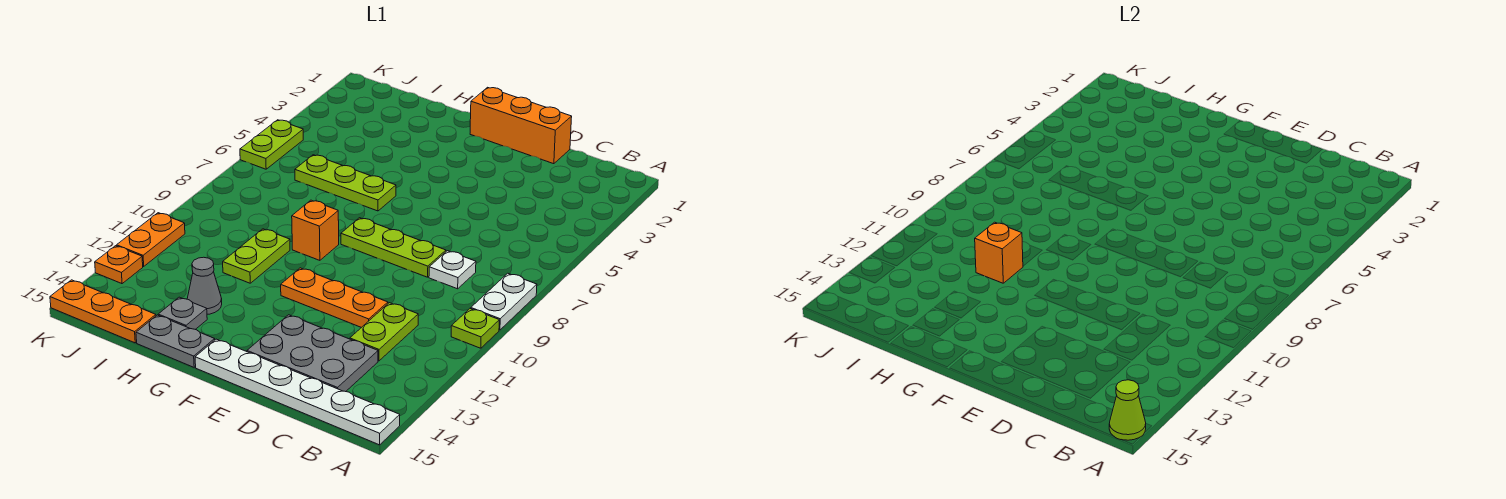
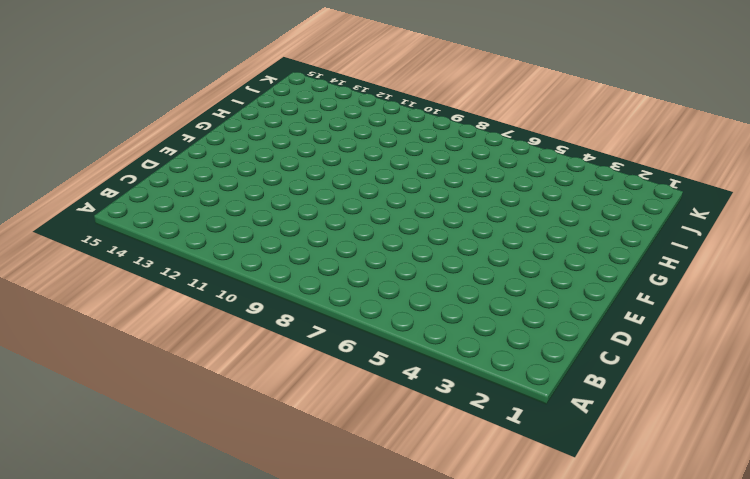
none -> white 1x2 plate [471,273,537,330]
none -> lime 1x1 plate [451,309,499,348]
none -> white 1x6 plate [195,339,400,445]

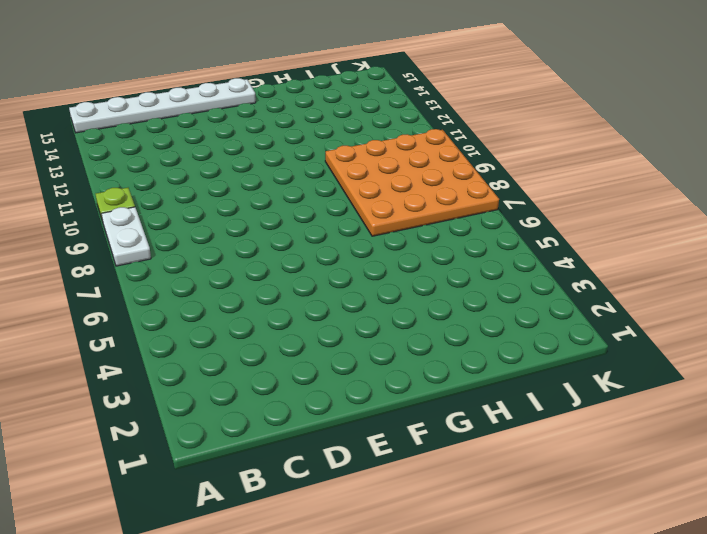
orange 4x4 plate [325,129,499,236] -> lime 1x2 plate [223,229,290,283]
none -> white 1x1 plate [429,251,476,289]
none -> lime 1x2 plate [350,303,418,361]
none -> grey 2x3 plate [247,315,378,392]

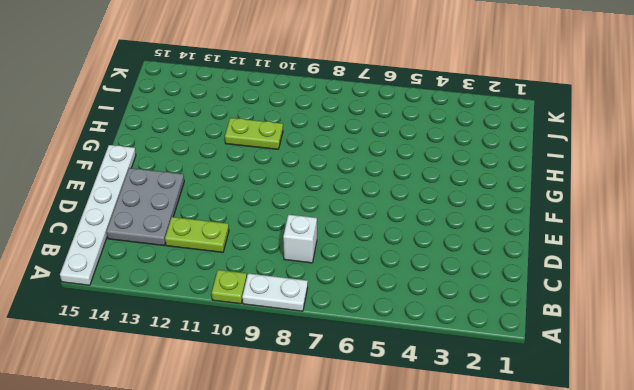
white 1x1 brick [283,215,317,263] -> white 1x1 plate [429,251,476,289]
none -> orange 1x3 brick [470,87,572,164]
none -> lime 1x3 plate [341,218,446,277]
none -> orange 1x3 plate [281,268,388,328]

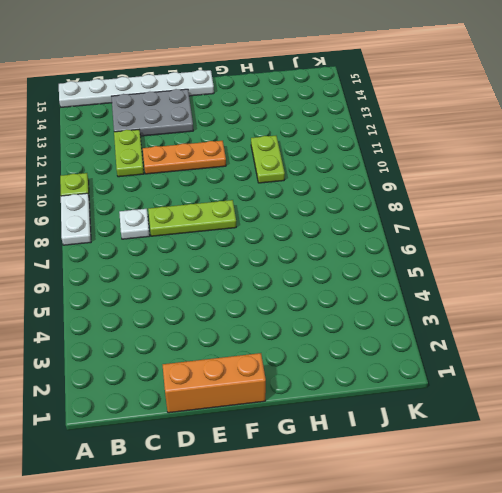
none -> lime 1x3 plate [295,155,396,211]
none -> orange 1x1 brick [292,200,339,260]
none -> grey 1x2 plate [136,315,215,367]

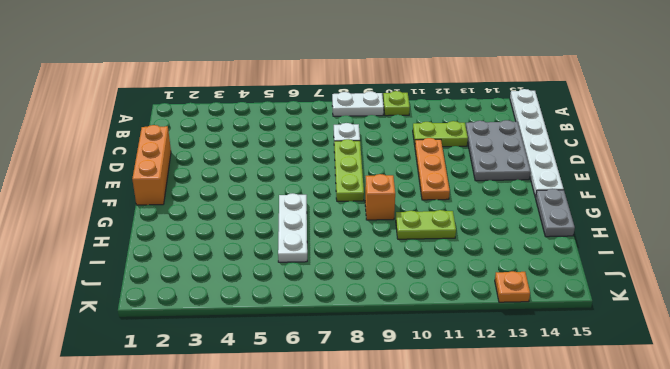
white 1x3 plate [278,193,307,262] -> lime 1x3 plate [295,155,396,211]
none -> grey 1x1 cone [187,257,222,314]
none -> grey 1x1 plate [158,297,207,329]
none -> orange 1x3 plate [50,280,156,343]

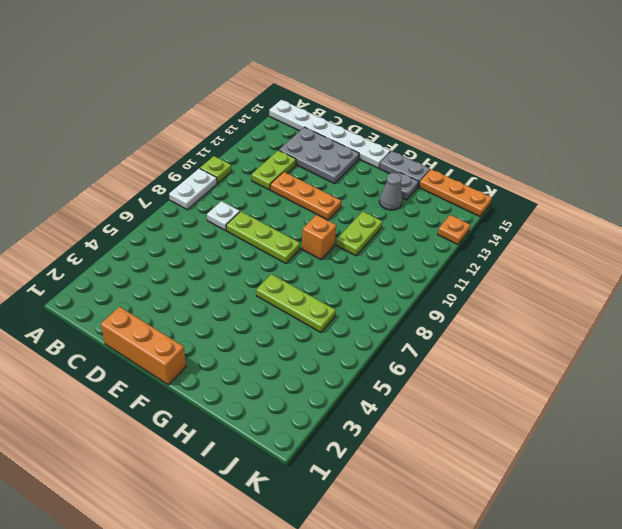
none -> lime 1x2 plate [240,120,303,169]
none -> orange 1x2 plate [117,213,185,266]
none -> lime 1x1 cone [1109,380,1146,440]

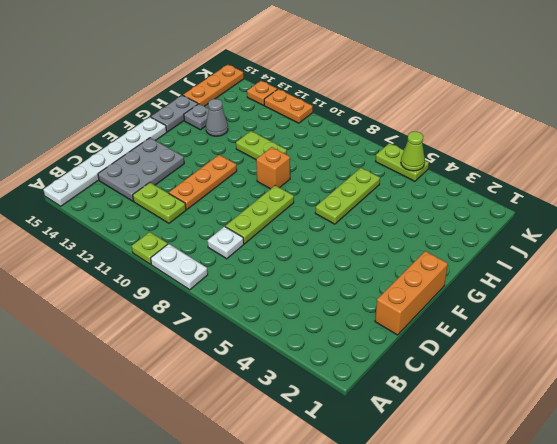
lime 1x1 cone [401,132,425,171] -> lime 1x1 cone moved to [1109,380,1146,440]
none -> orange 1x1 brick [975,222,1023,283]

